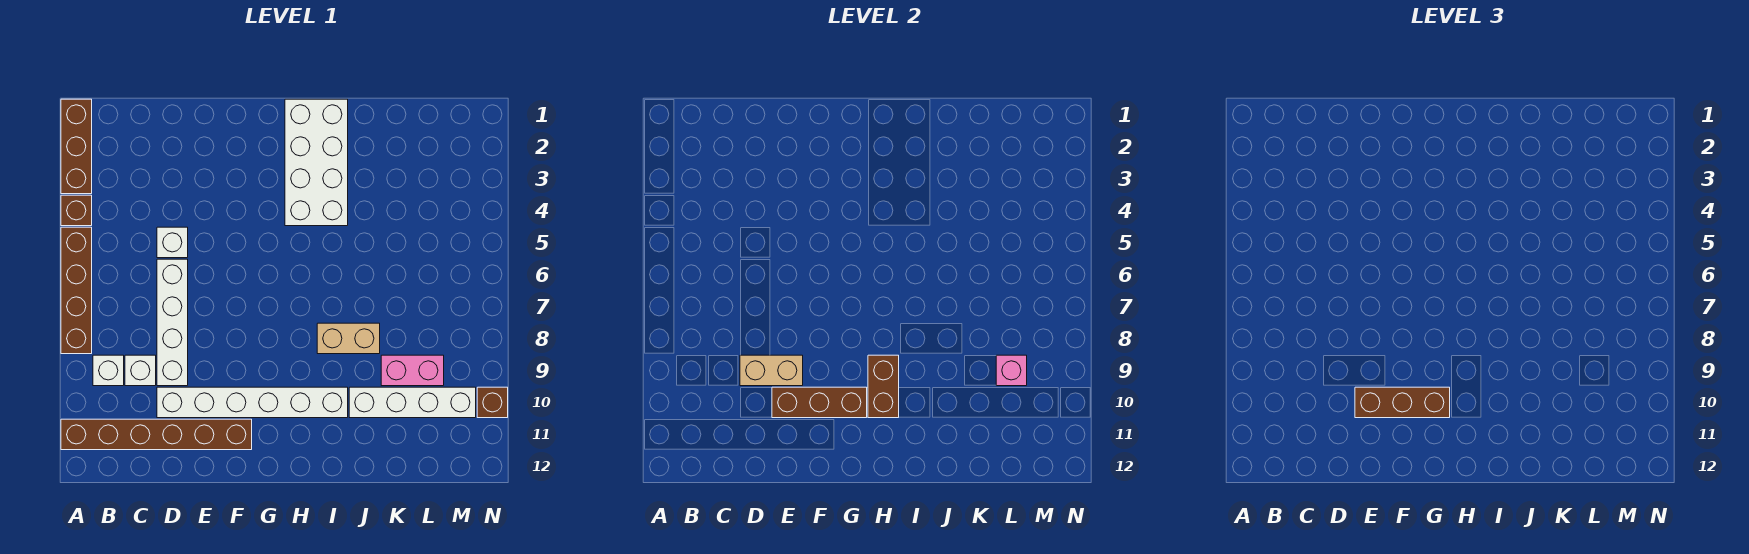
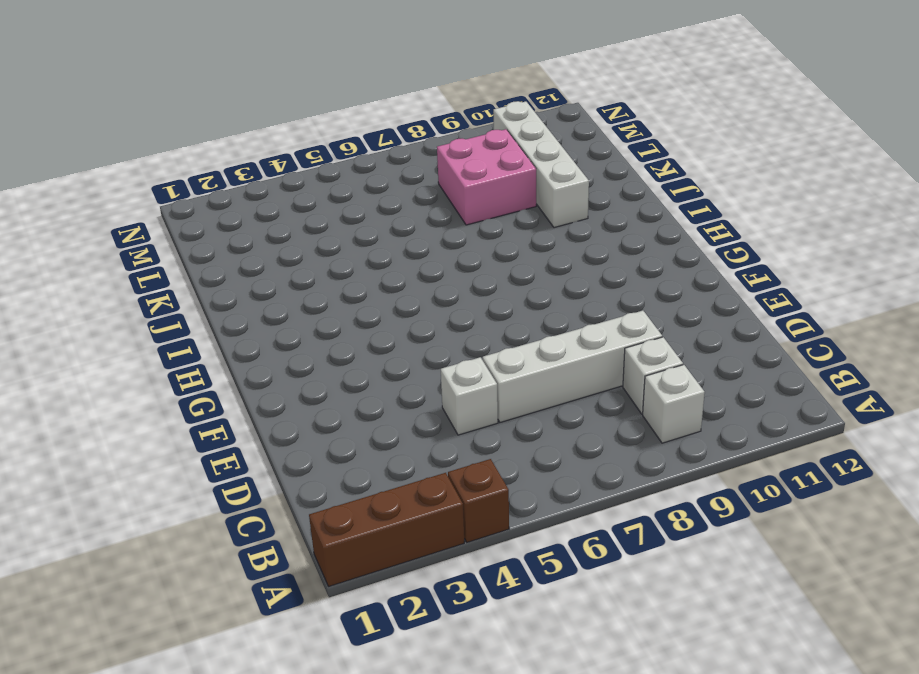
pink 2x2 brick [437,129,536,225] -> pink 1x2 brick [381,355,444,386]
none -> brown 1x4 brick [61,227,92,354]
none -> brown 1x6 brick [61,419,252,450]
none -> white 1x6 brick [157,387,348,418]

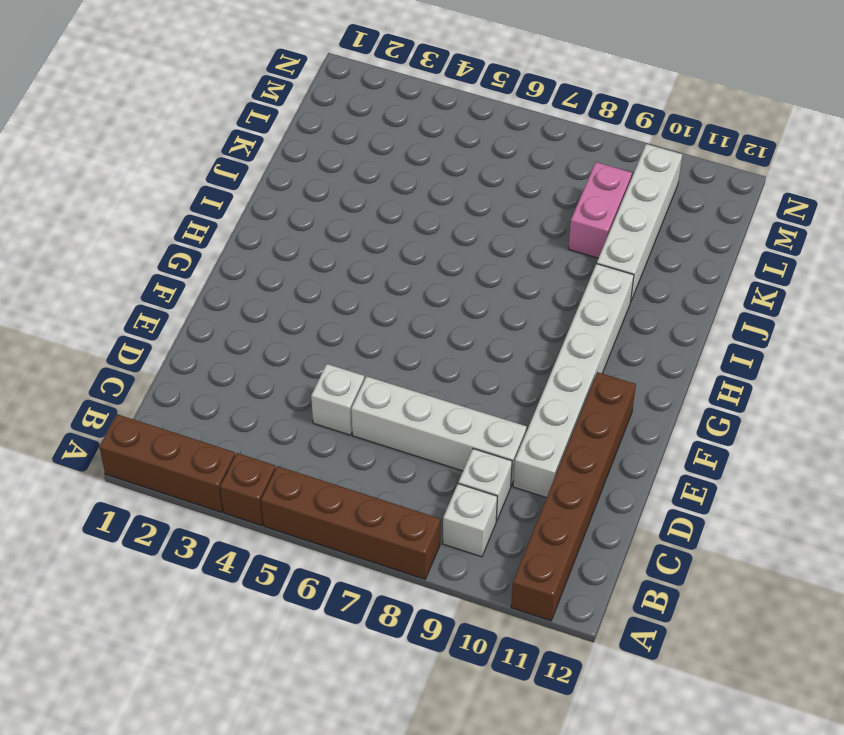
none -> white 2x4 brick [285,99,348,226]
none -> tan 1x2 brick [317,323,380,354]
none -> brown 1x1 brick [477,387,508,418]

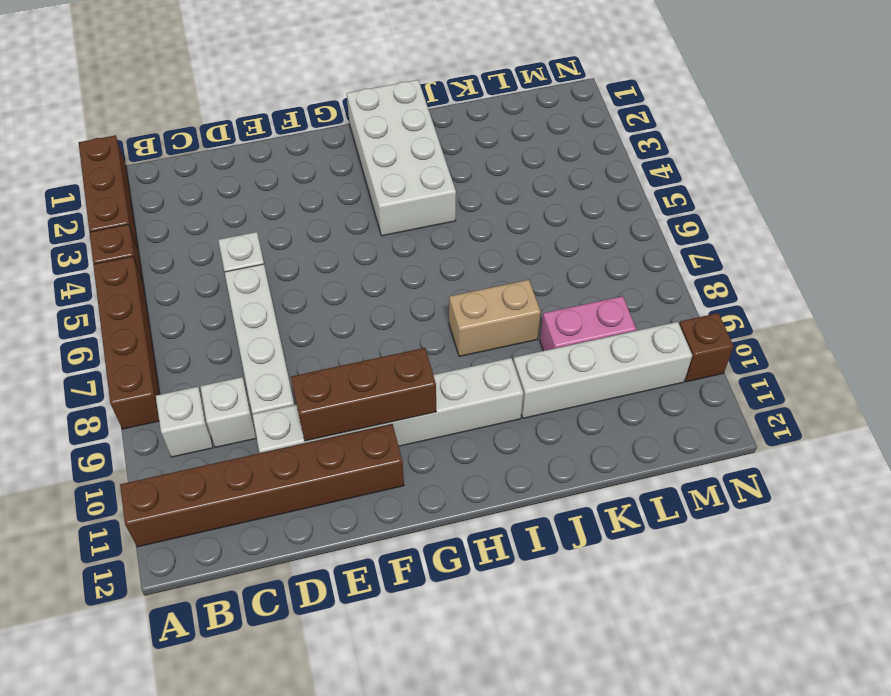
none -> tan 1x2 brick [740,355,803,386]
none -> brown 1x2 brick [868,355,899,418]
none -> pink 1x1 brick [996,355,1027,386]

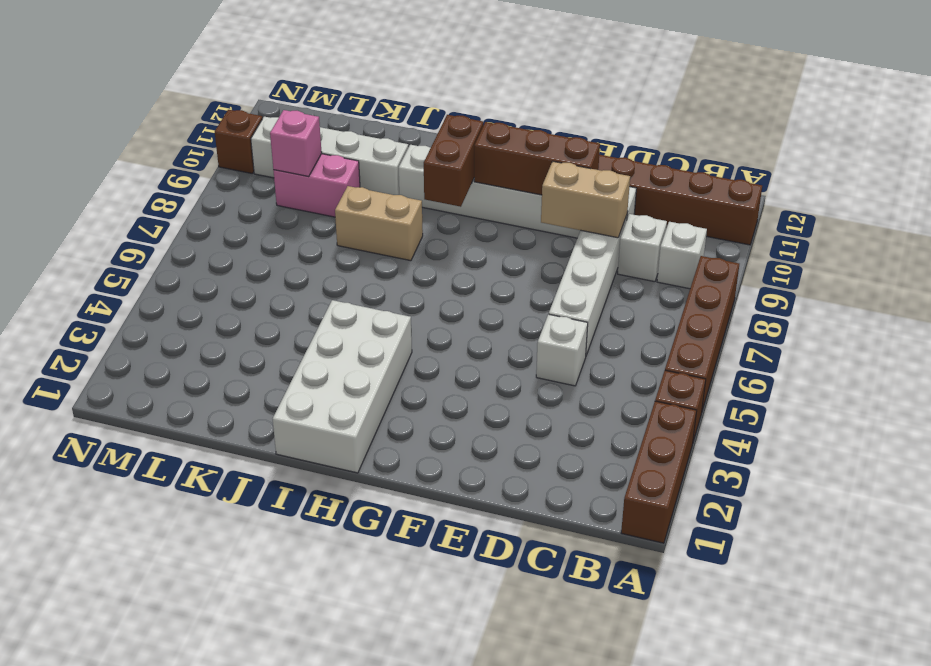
none -> brown 1x3 brick [1355,387,1450,418]

